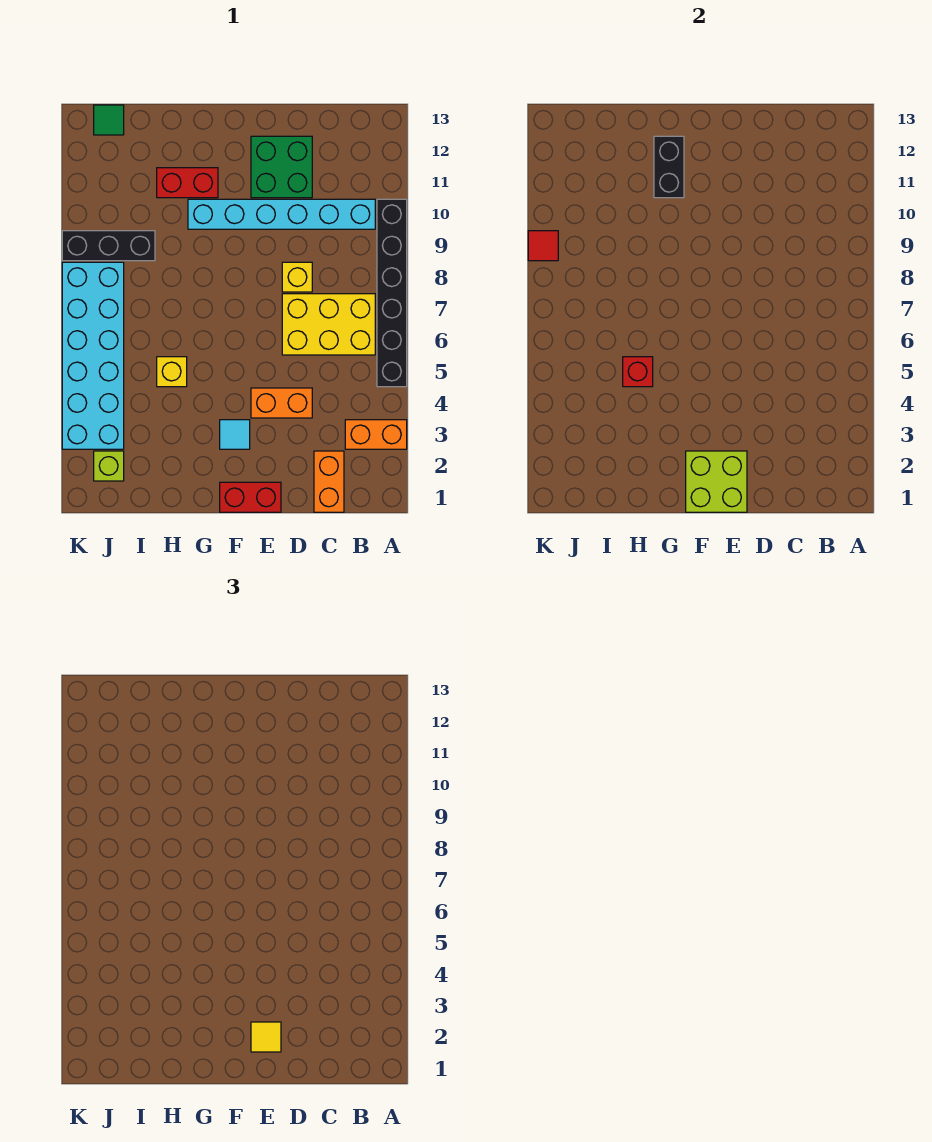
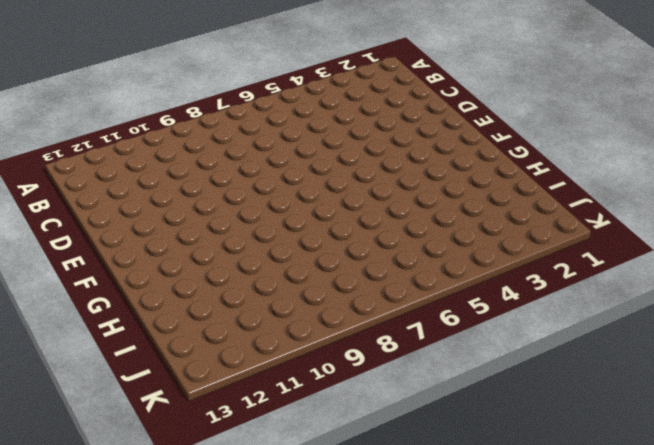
none -> orange 1x2 brick [345,420,407,449]
none -> black 1x6 brick [377,199,407,387]
none -> yellow 2x3 brick [282,294,375,355]

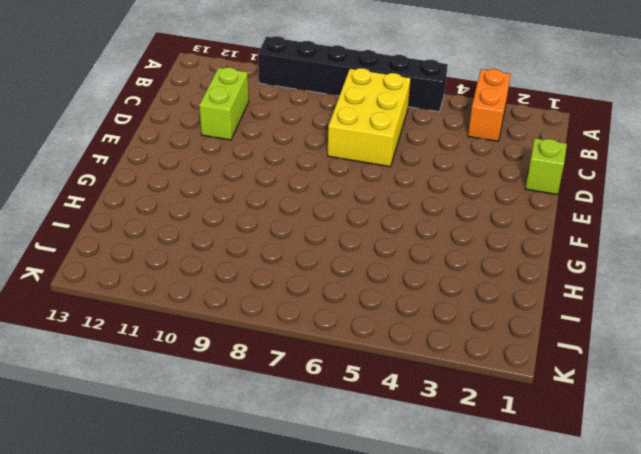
lime 1x2 brick [199,67,249,140] -> green 2x2 brick [251,136,312,198]
lime 1x1 brick [525,138,567,194] -> lime 1x1 brick moved to [94,451,124,481]
none -> cyan 1x6 brick [188,199,375,229]
none -> orange 1x2 brick [314,451,344,512]
none -> orange 1x2 brick [251,388,312,418]

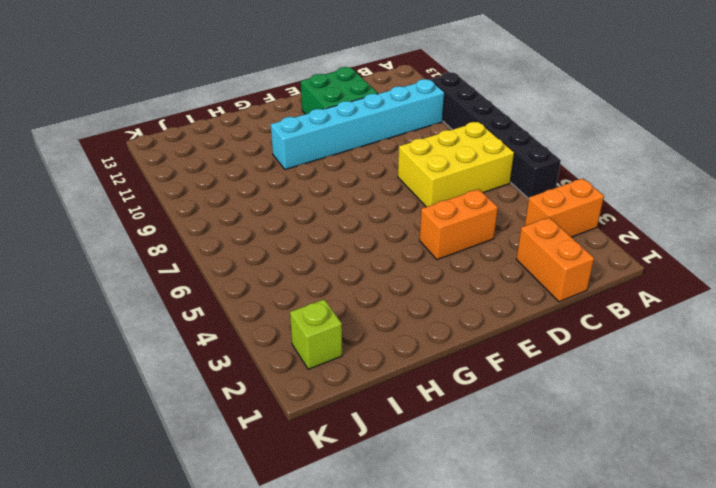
none -> yellow 1x1 brick [282,262,312,292]
none -> red 1x2 brick [220,482,281,512]
none -> cyan 1x1 tile [220,420,250,449]

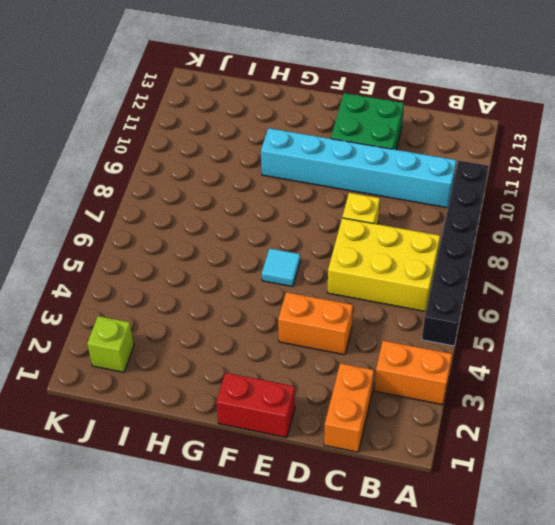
cyan 1x1 tile [262,248,300,287] -> cyan 1x1 tile moved to [220,420,250,449]
none -> red 1x2 brick [157,168,218,198]
none -> yellow 1x1 brick [157,357,187,387]
none -> black 1x3 brick [62,231,155,261]

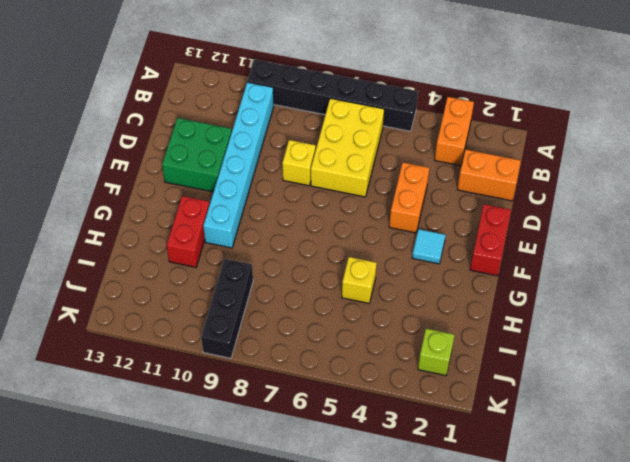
none -> cyan 2x6 brick [62,262,124,449]
none -> green 1x1 tile [94,105,124,135]
none -> lime 2x2 brick [686,451,747,512]

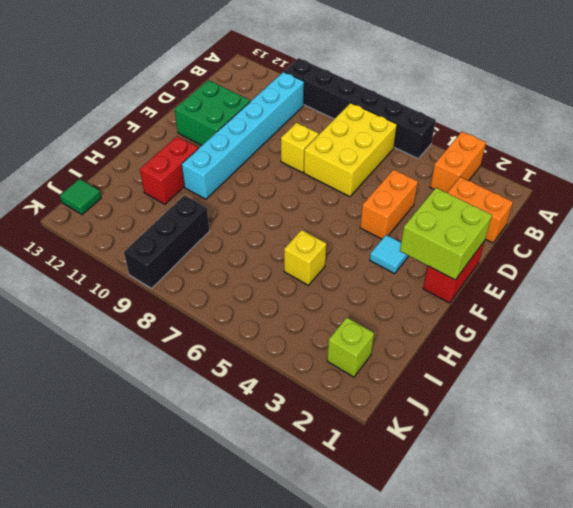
none -> cyan 2x6 brick [62,262,124,449]
none -> black 1x2 brick [654,136,684,198]
none -> red 1x1 brick [623,357,653,387]

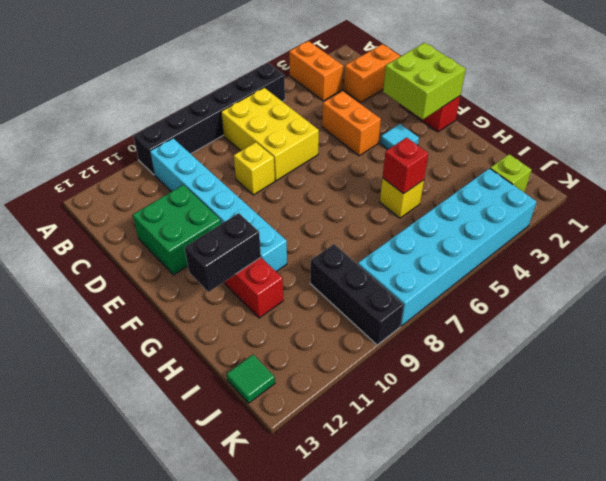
none -> red 1x1 tile [528,231,558,261]
none -> yellow 1x1 tile [251,1022,281,1052]

